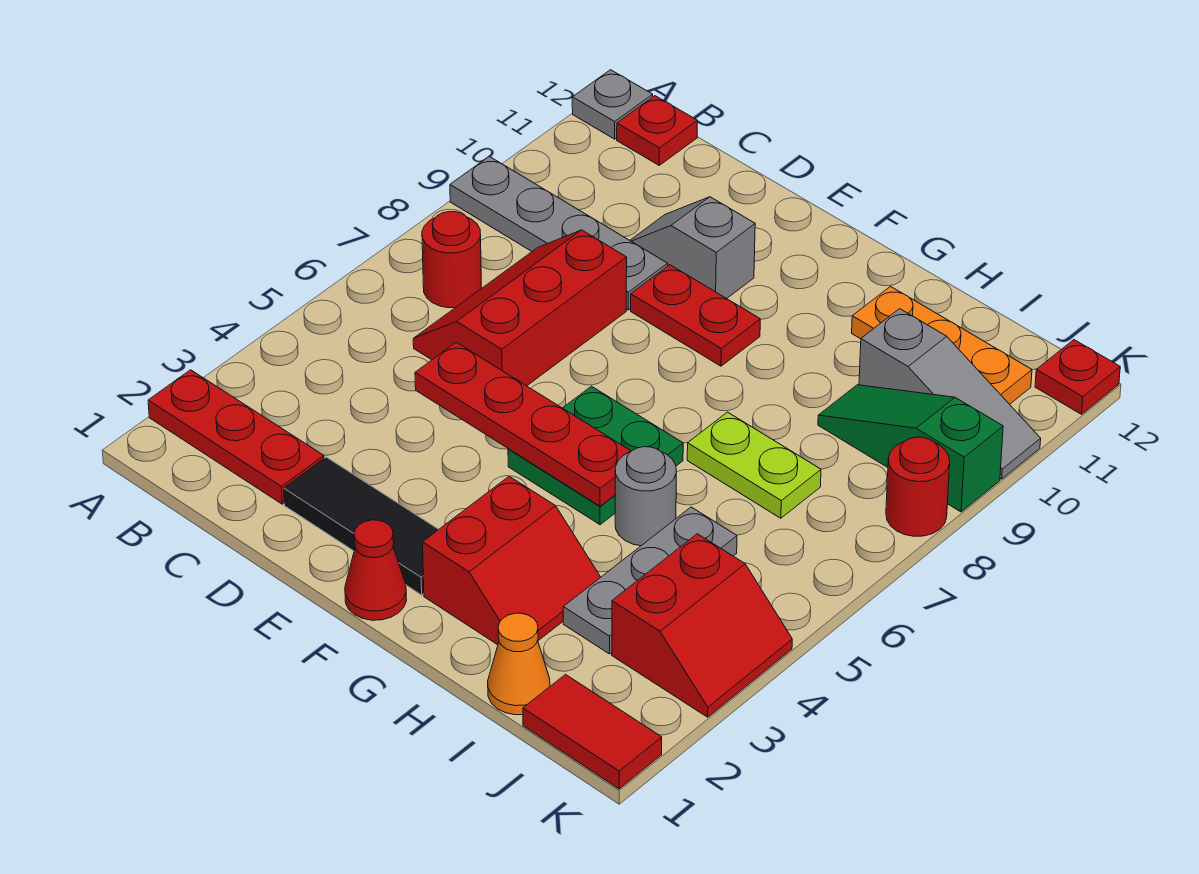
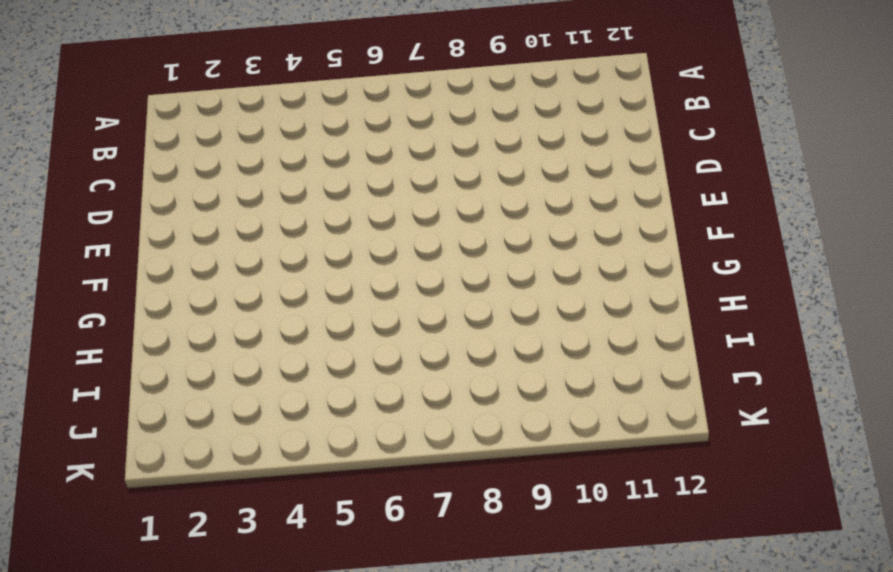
none -> red 1x3 plate [148,370,324,504]
none -> grey 1x4 plate [450,156,668,310]
none -> grey 1x1 plate [572,70,653,139]

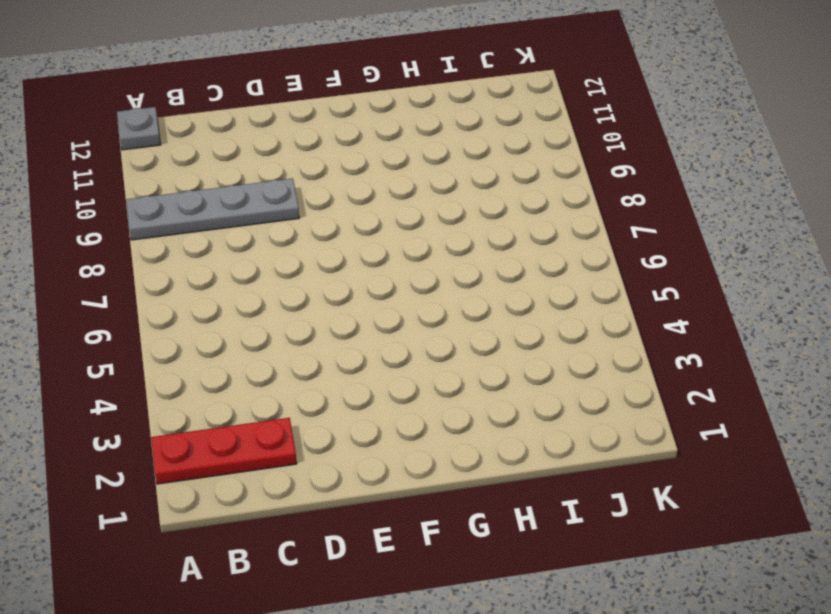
none -> red 1x1 round brick [422,212,482,308]
none -> red 1x1 plate [617,96,697,165]
none -> red 2x3 slope [413,230,627,386]

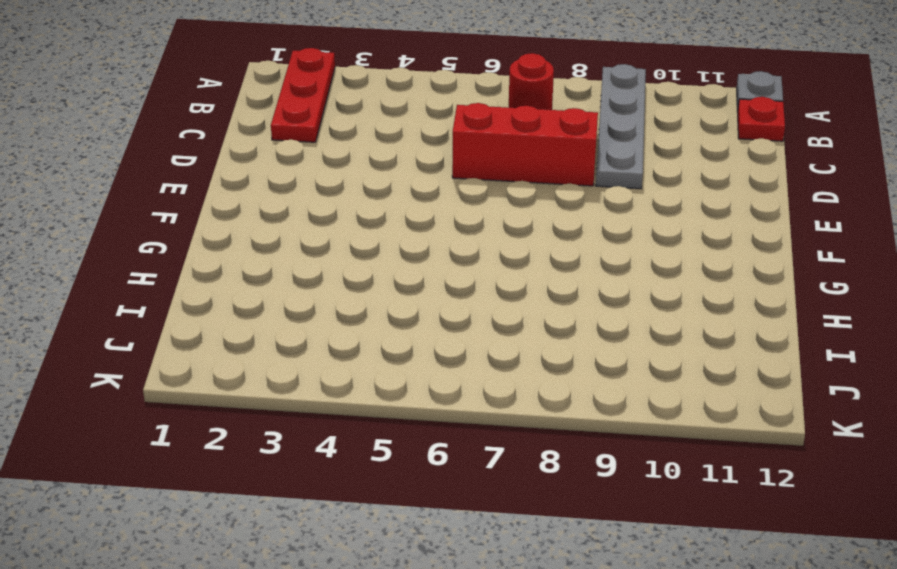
none -> black 1x3 tile [284,457,439,595]
none -> grey 1x2 slope [630,197,755,299]
none -> red 1x2 plate [631,265,760,366]

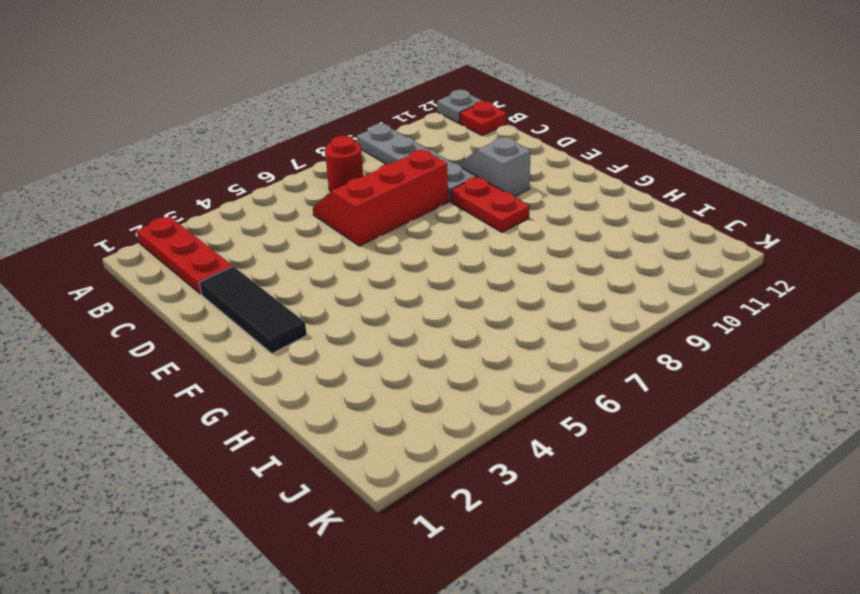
none -> red 1x1 cone [345,520,407,620]
none -> green 2x2 plate [508,386,683,525]
none -> red 2x2 slope [422,477,601,645]

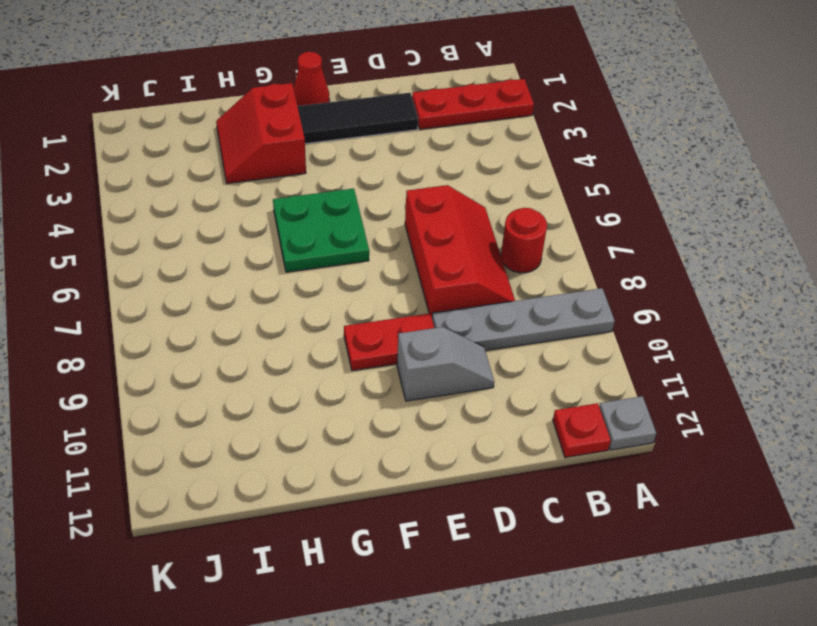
none -> grey 1x1 round brick [615,447,676,546]
none -> lime 1x2 plate [687,412,821,518]
none -> orange 1x3 plate [852,287,1032,404]

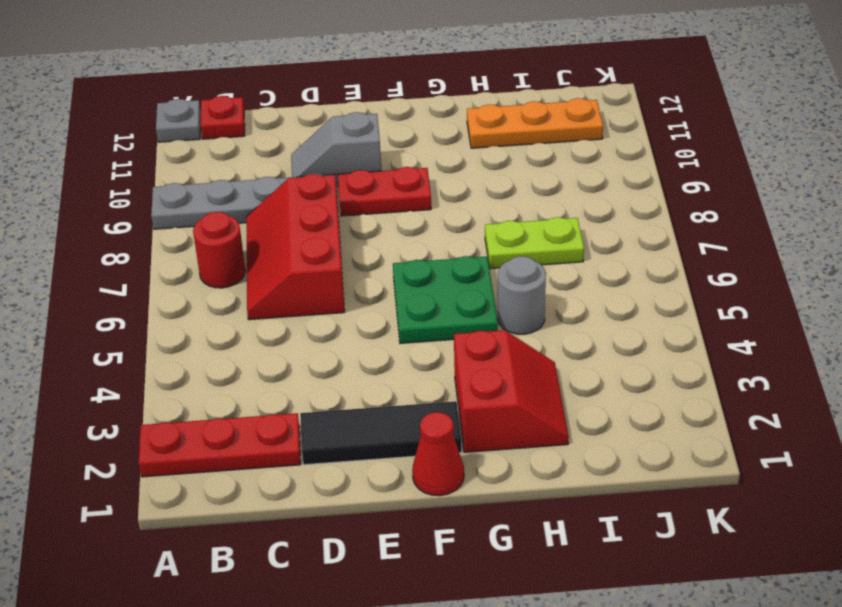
none -> orange 1x1 cone [488,613,550,715]
none -> grey 1x3 plate [563,507,737,654]
none -> green 1x3 slope [818,385,1003,512]

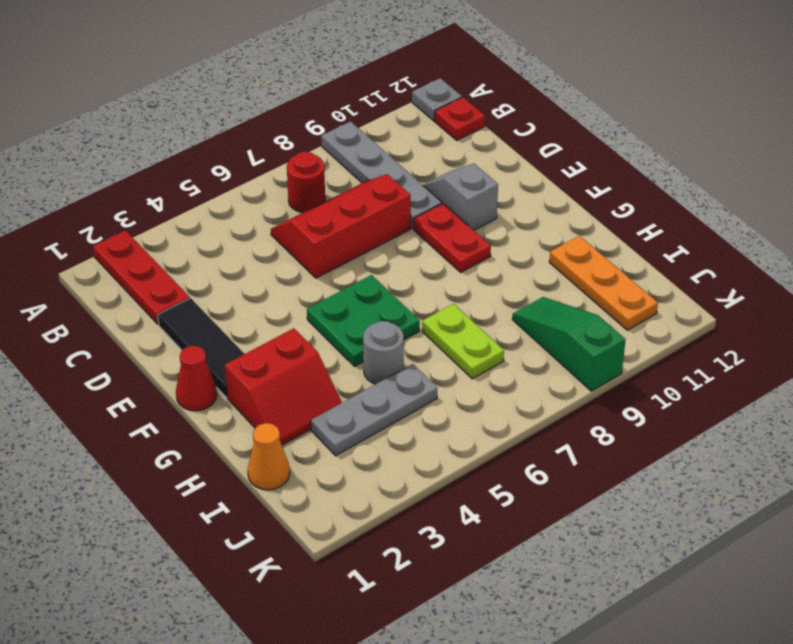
none -> grey 1x3 slope [859,309,1041,479]
none -> red 1x2 tile [523,675,662,789]
none -> red 2x2 slope [612,534,792,717]

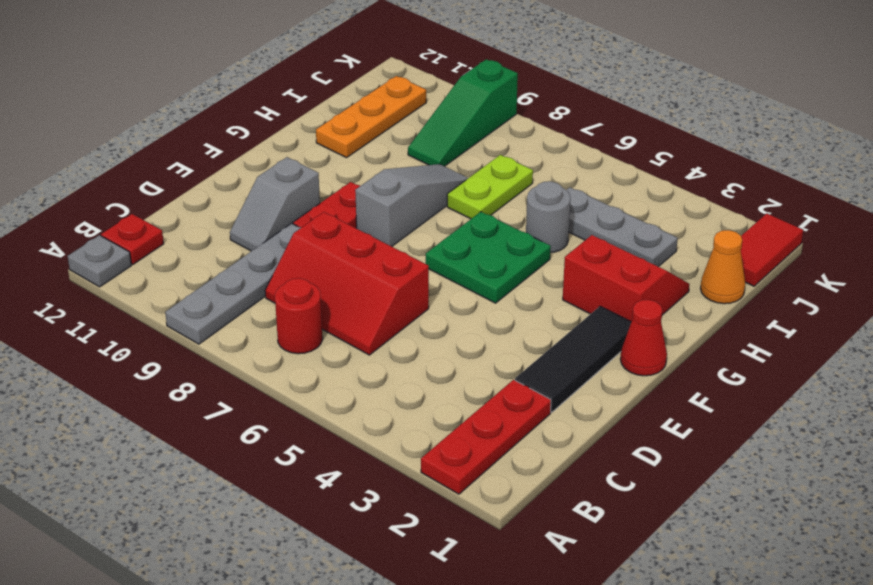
grey 1x3 slope [355,164,468,246] -> grey 1x3 slope moved to [859,309,1041,479]
none -> red 2x2 slope [612,534,792,717]
none -> red 1x1 round brick [886,437,950,536]
none -> red 1x1 plate [1035,340,1120,414]

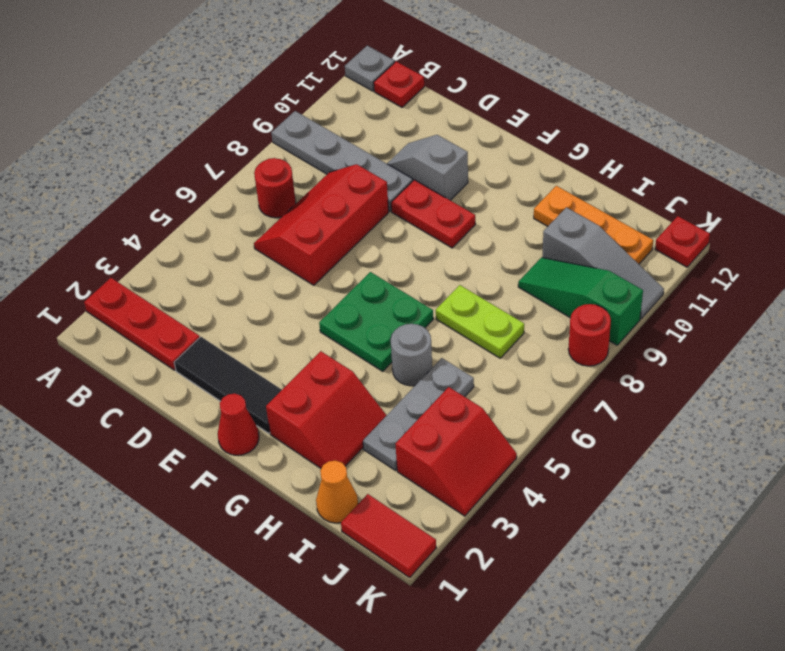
none -> red 1x4 plate [415,342,631,506]

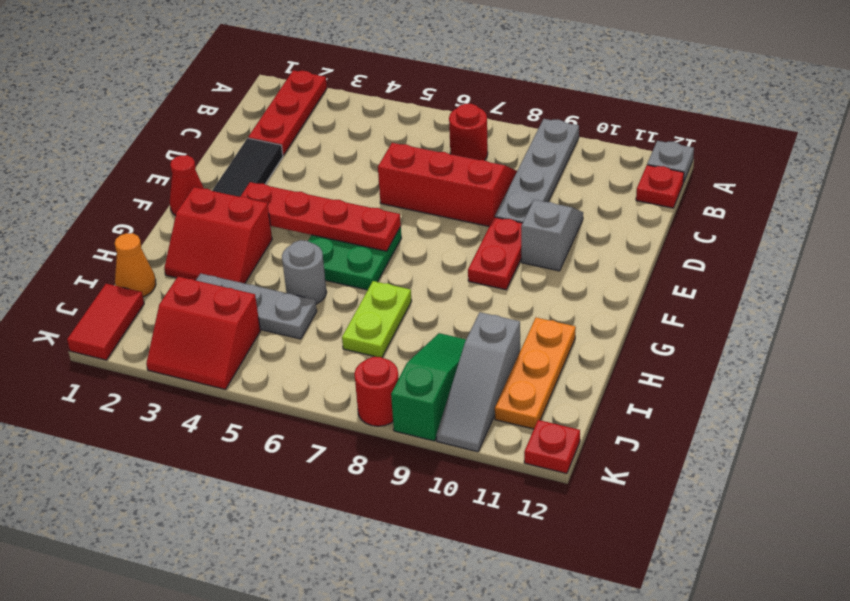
red 1x4 plate [240,182,401,251] -> red 1x4 plate turned to [415,342,631,506]

